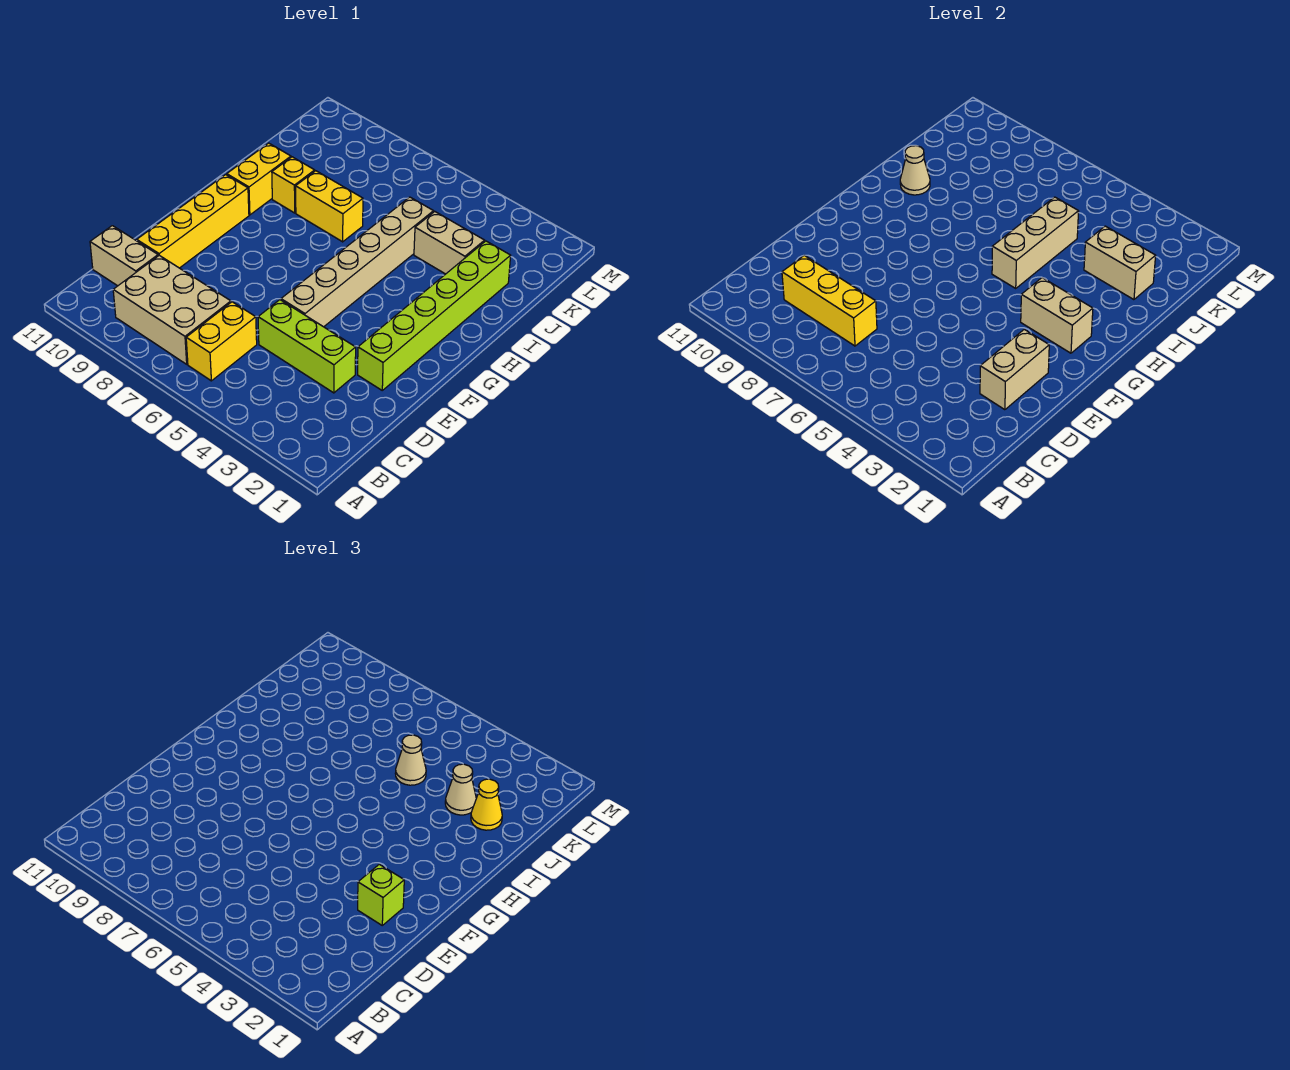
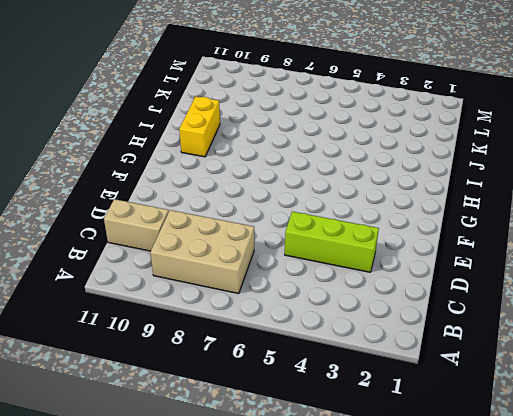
none -> yellow 1x2 brick [186,302,257,381]
none -> yellow 1x4 brick [137,175,249,268]
none -> lime 1x6 brick [358,241,511,390]

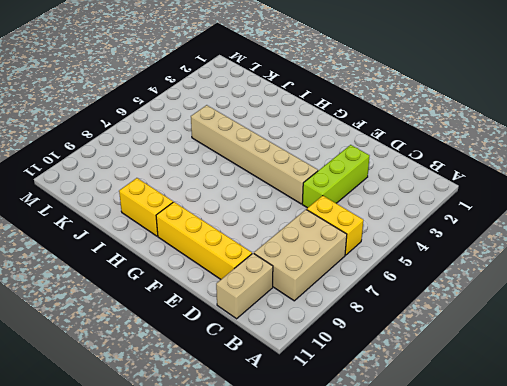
none -> lime 1x6 brick [358,241,511,390]
none -> yellow 1x2 brick [296,171,363,242]
none -> yellow 1x1 brick [272,157,315,213]

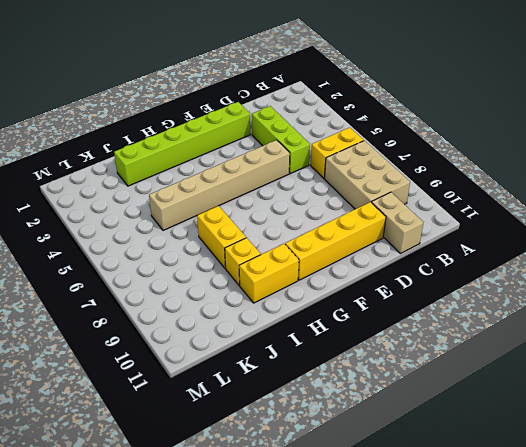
none -> tan 1x2 brick [414,212,485,274]
none -> yellow 1x3 brick [782,255,877,346]
none -> tan 1x2 brick [980,329,1049,410]

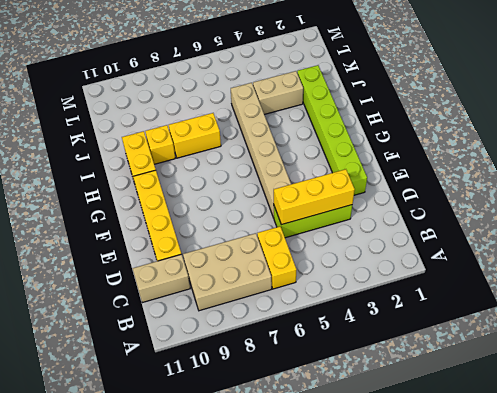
yellow 1x3 brick [273,169,355,225] -> yellow 1x3 brick moved to [782,255,877,346]
none -> tan 1x2 brick [980,329,1049,410]
none -> tan 1x2 brick [1021,278,1093,353]
none -> tan 1x3 brick [992,197,1079,288]

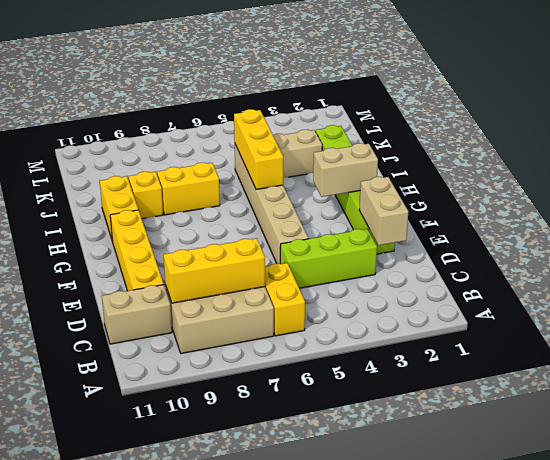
yellow 1x3 brick [234,109,283,189] -> tan 1x3 brick [992,197,1079,288]
none -> tan 1x1 cone [900,146,930,195]
none -> tan 1x2 brick [1084,226,1156,300]
none -> lime 1x1 brick [358,864,404,925]

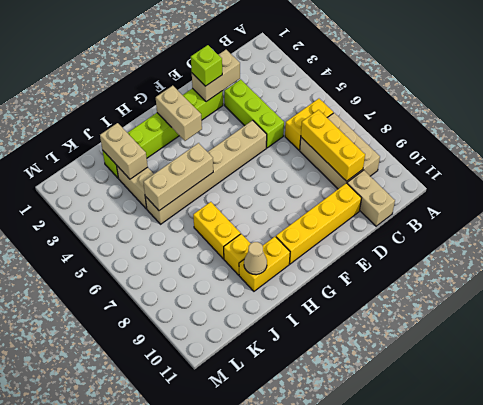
none -> yellow 1x1 cone [471,779,502,830]
none -> tan 1x1 cone [445,764,476,815]
none -> tan 1x1 cone [395,735,426,785]

